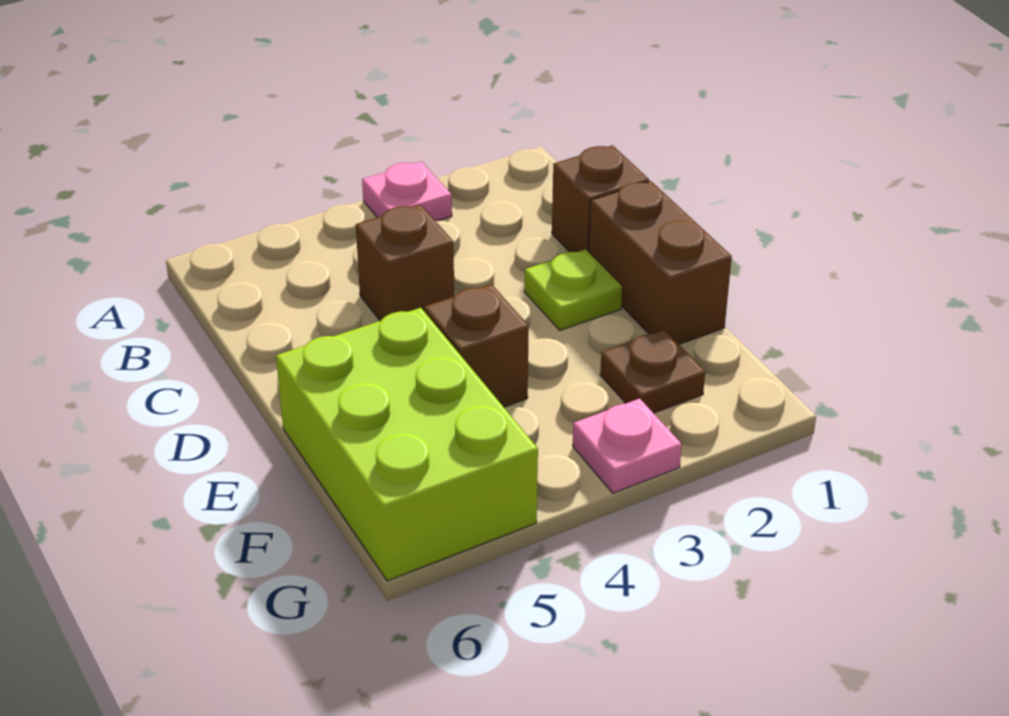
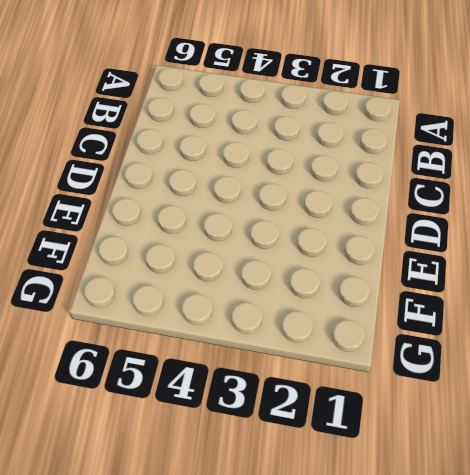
none -> pink 1x1 plate [362,162,452,221]
none -> brown 1x1 brick [552,145,649,252]

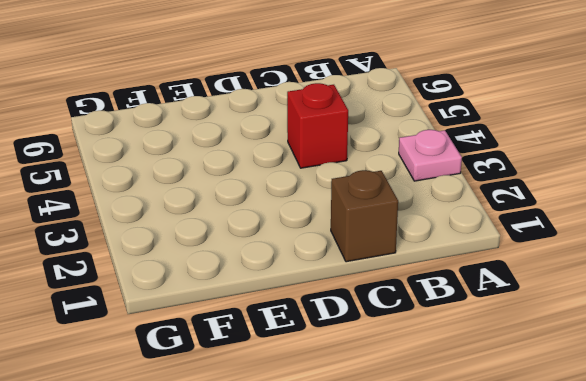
red 1x1 brick [287,83,348,168] -> brown 1x1 brick [356,205,454,321]
none -> brown 1x2 brick [589,181,732,344]
none -> lime 1x1 plate [525,249,622,330]

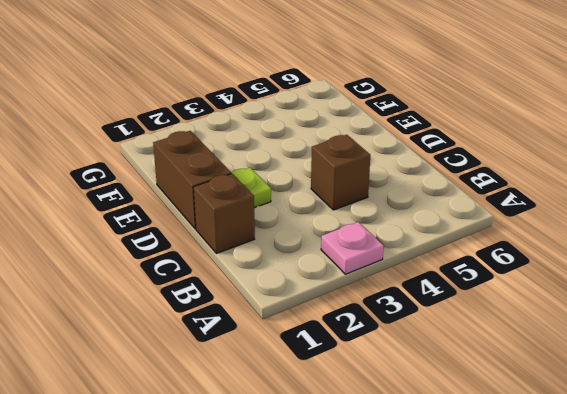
none -> brown 1x1 brick [424,284,529,407]
none -> lime 2x3 brick [276,308,538,581]

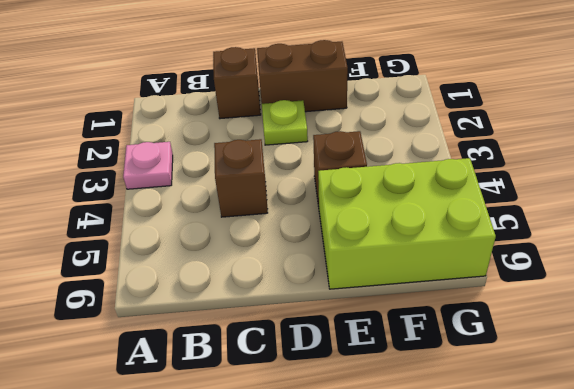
none -> brown 1x1 plate [600,330,705,413]
none -> pink 1x1 plate [573,399,682,493]

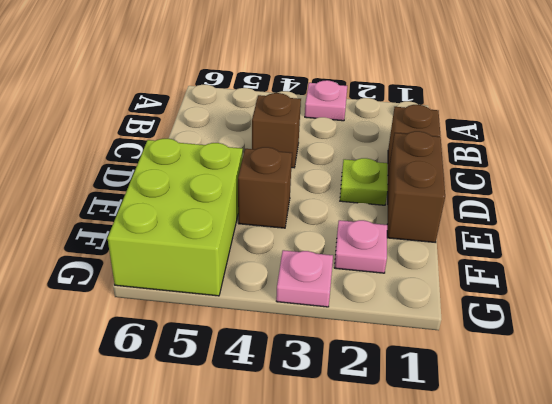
pink 1x1 plate [334,220,387,273] -> brown 1x1 plate [600,330,705,413]

